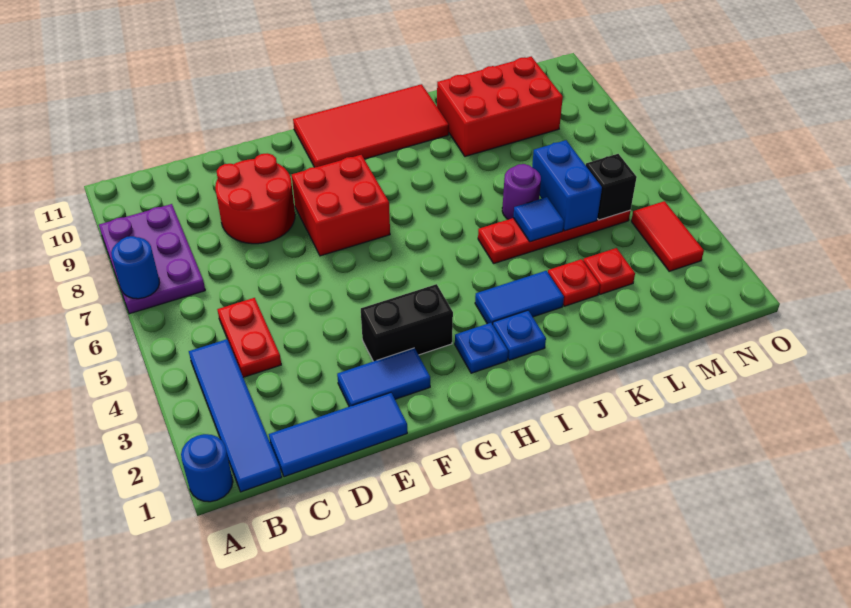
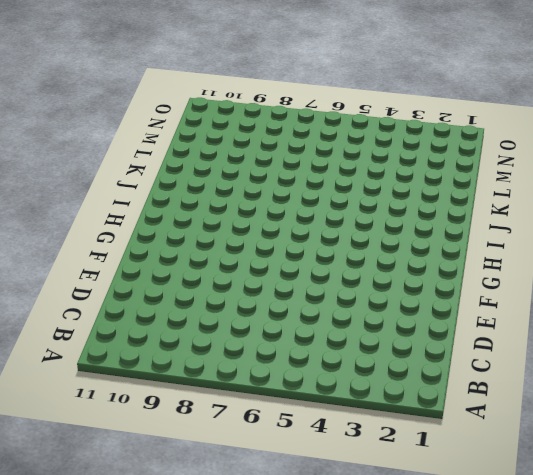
none -> blue 1x1 round brick [181,434,233,502]
none -> purple 2x3 plate [99,204,205,314]
none -> blue 1x4 tile [189,339,282,492]

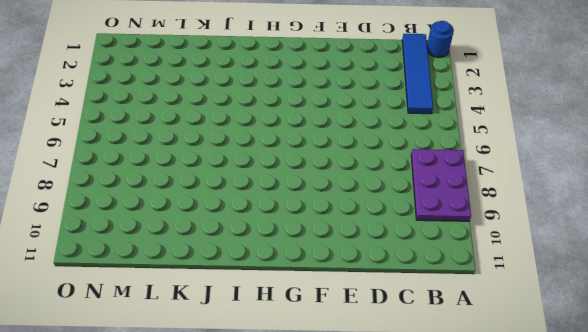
none -> blue 1x3 tile [269,393,407,477]
none -> red 1x2 plate [217,298,281,377]
none -> red 2x2 round brick [215,153,295,244]

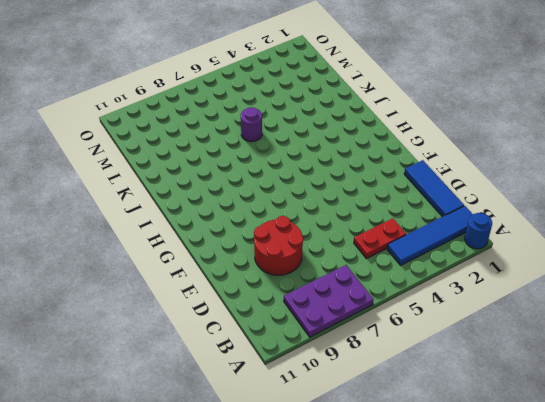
none -> blue 1x2 tile [337,348,430,407]
none -> black 1x2 brick [361,284,453,361]
none -> red 2x2 brick [292,155,390,256]

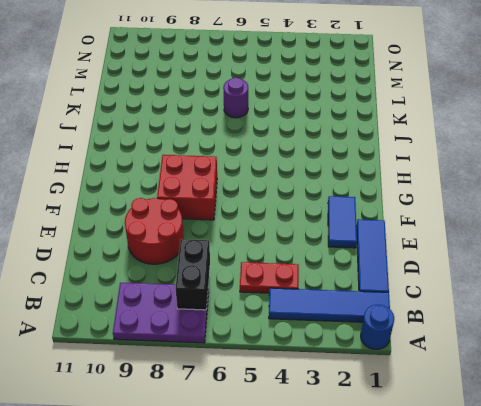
black 1x2 brick [176,239,210,310] -> black 1x2 brick moved to [361,284,453,361]
none -> red 2x4 tile [293,84,449,167]
none -> blue 1x1 plate [455,323,508,373]
none -> blue 1x1 plate [493,310,546,360]

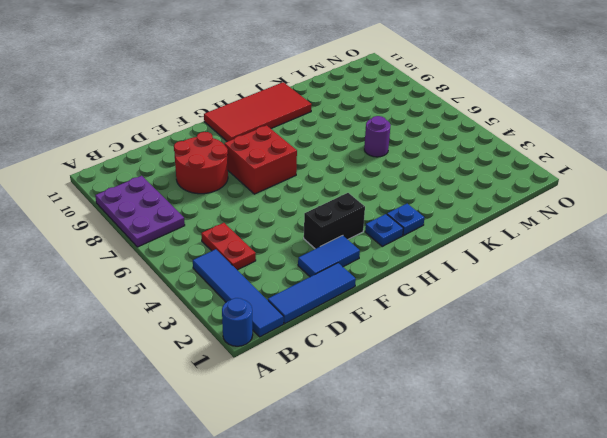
none -> blue 1x2 tile [475,271,564,325]
none -> red 1x4 plate [478,211,630,263]
none -> red 1x1 plate [548,259,600,306]

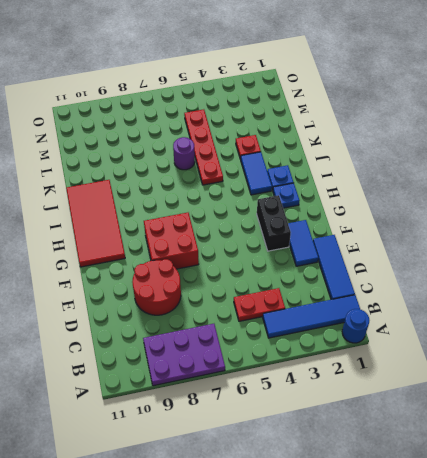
none -> red 2x3 brick [437,56,563,156]
none -> red 1x1 plate [583,248,635,294]
none -> red 1x2 tile [631,201,704,271]

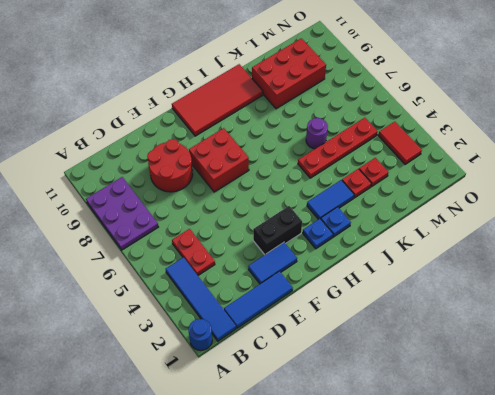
none -> blue 1x1 round brick [111,236,160,299]
none -> blue 1x1 tile [513,197,564,242]
none -> blue 1x2 brick [532,140,602,231]

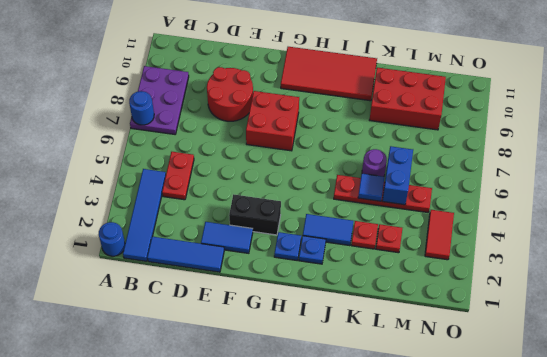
none -> black 1x1 brick [586,154,637,220]

